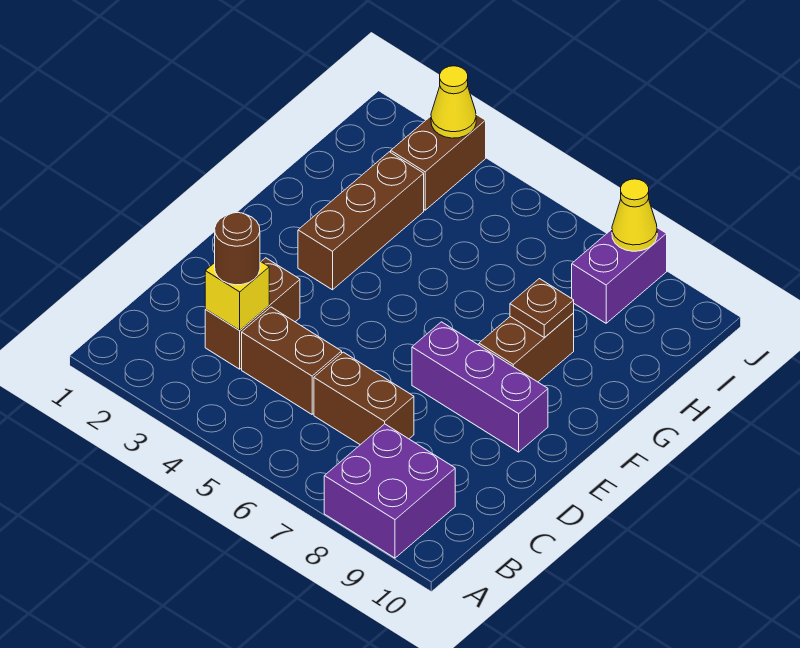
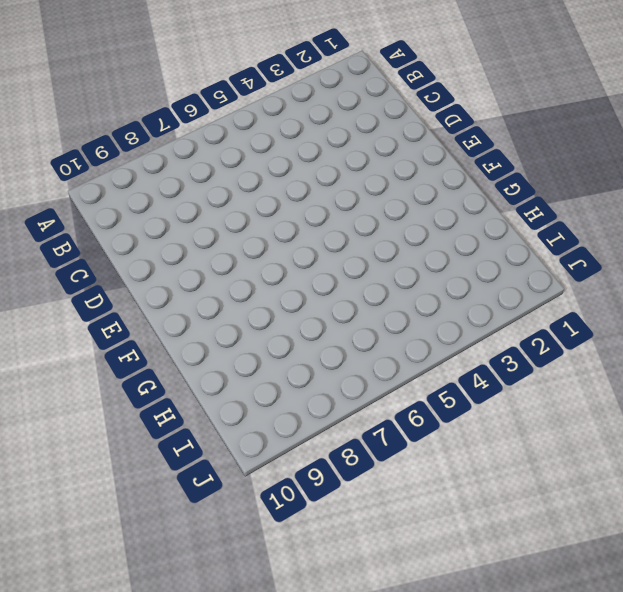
none -> purple 2x2 brick [324,424,455,558]
none -> brown 1x2 brick [205,258,300,369]
none -> brown 1x2 brick [242,307,342,414]

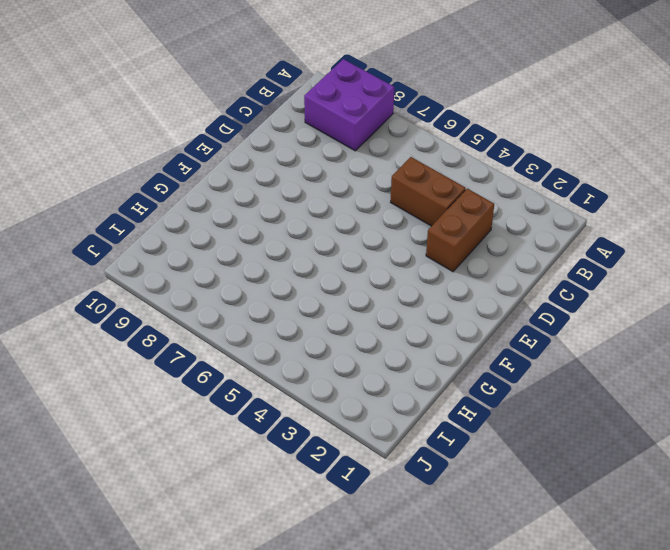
none -> brown 1x2 brick [314,352,414,445]
none -> purple 1x3 brick [412,322,548,452]
none -> brown 1x3 brick [298,152,424,290]

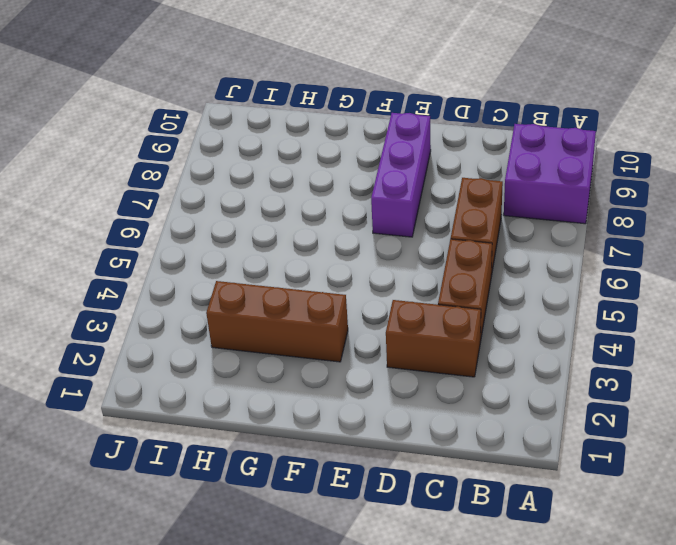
none -> brown 1x2 brick [479,313,574,382]
none -> brown 1x2 brick [391,115,486,210]
none -> purple 1x2 brick [572,228,667,323]

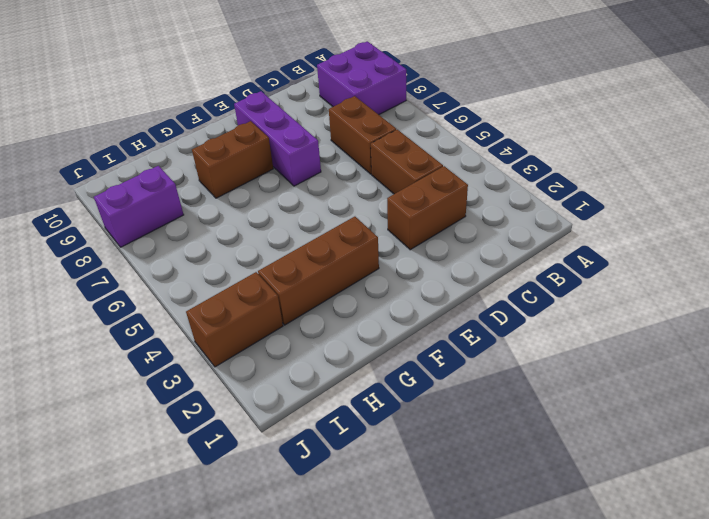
none -> yellow 1x1 brick [205,261,269,330]
none -> brown 1x1 plate [510,279,574,338]
none -> yellow 1x1 cone [431,66,476,138]

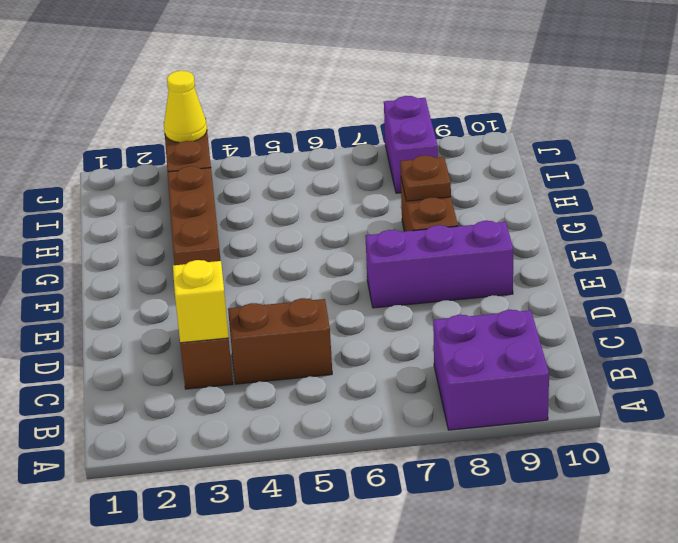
none -> brown 1x2 brick [314,352,414,445]
none -> yellow 1x1 cone [612,179,657,251]
none -> brown 1x1 round brick [215,213,260,285]

